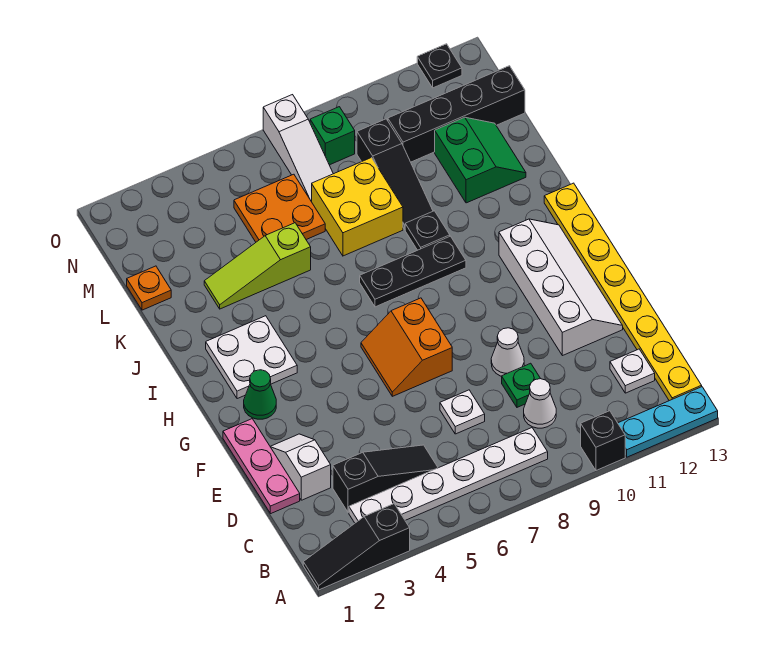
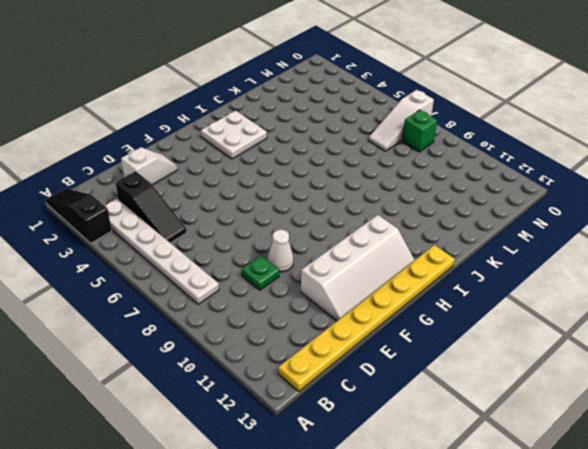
none -> black 1x1 brick [581,411,625,470]
none -> cyan 1x3 plate [618,387,718,457]
none -> white 1x1 cone [524,379,556,428]

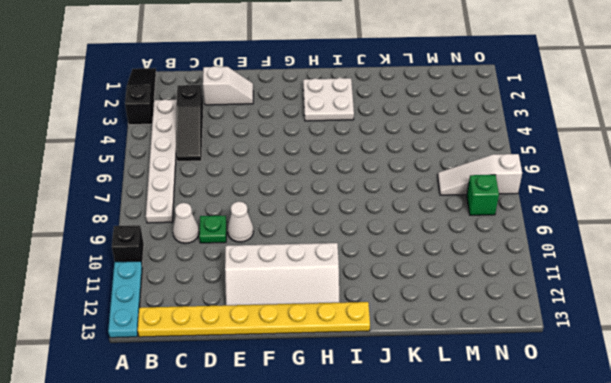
none -> white 1x1 plate [610,349,655,393]
none -> pink 1x3 plate [223,419,300,514]
none -> white 1x1 plate [440,390,485,434]

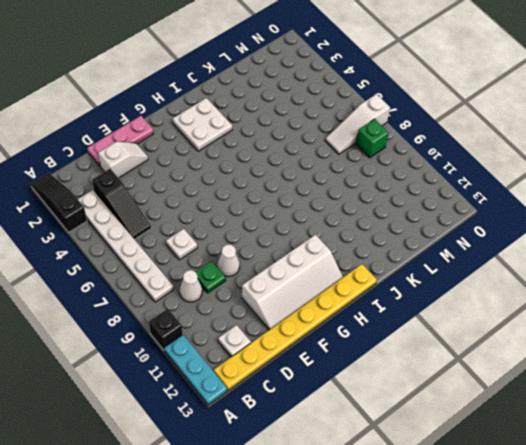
none -> orange 2x2 slope [361,298,452,396]
none -> green 1x1 cone [244,370,276,419]
none -> black 1x3 plate [360,236,466,307]

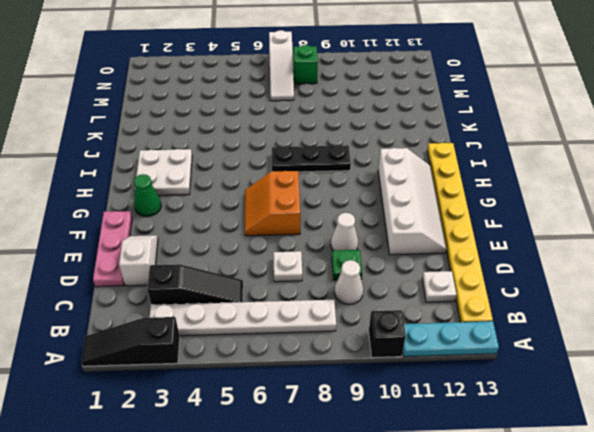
none -> black 1x1 plate [405,211,450,250]
none -> lime 1x3 slope [204,223,311,309]
none -> yellow 2x2 brick [312,158,403,256]

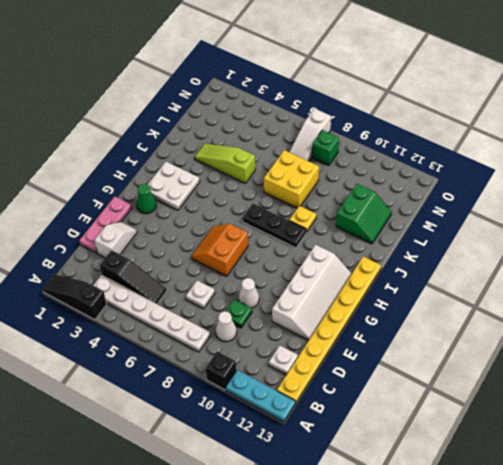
yellow 1x1 plate [289,206,316,232] -> black 1x1 plate [405,211,450,250]
none -> black 1x3 slope [357,119,433,230]
none -> orange 1x1 plate [127,266,171,310]
none -> orange 2x2 plate [234,174,325,242]

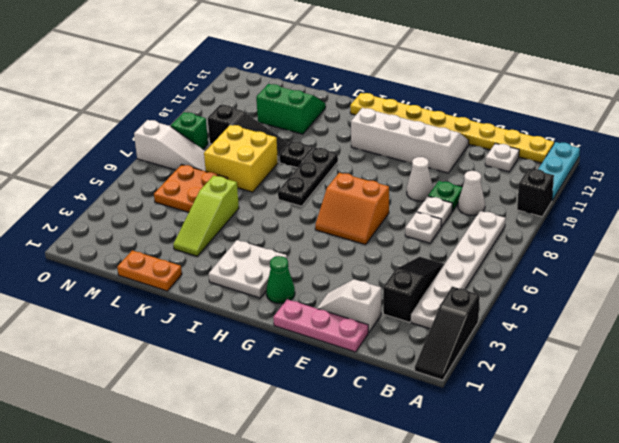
white 1x1 plate [417,196,452,227] -> none
orange 1x2 plate [117,250,182,291] -> orange 1x1 plate [127,266,171,310]
none -> black 1x4 brick [388,66,525,162]
none -> black 1x1 plate [417,44,462,88]

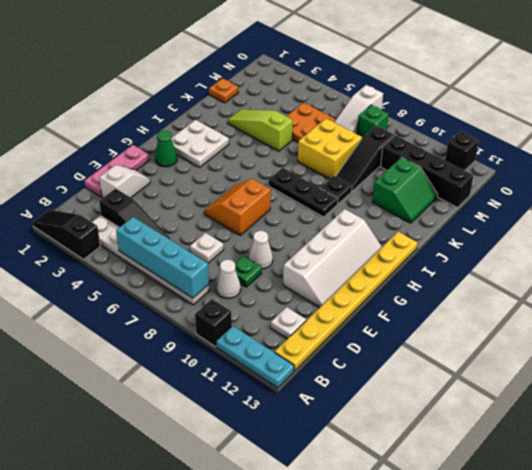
cyan 1x4 brick [116,217,209,298] -> none
black 1x1 brick [445,131,479,170] -> black 1x1 plate [417,44,462,88]

